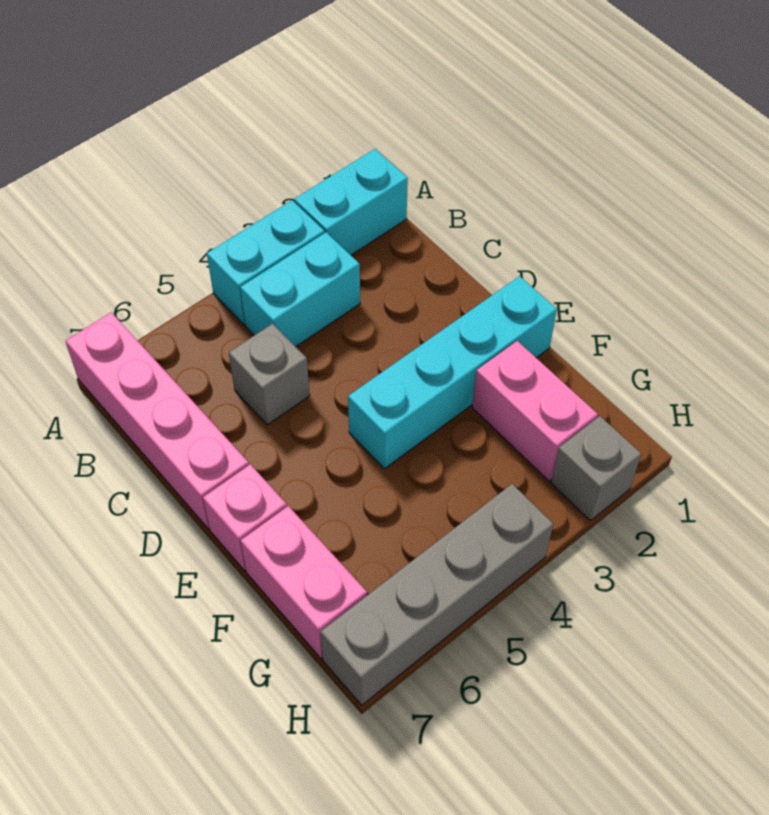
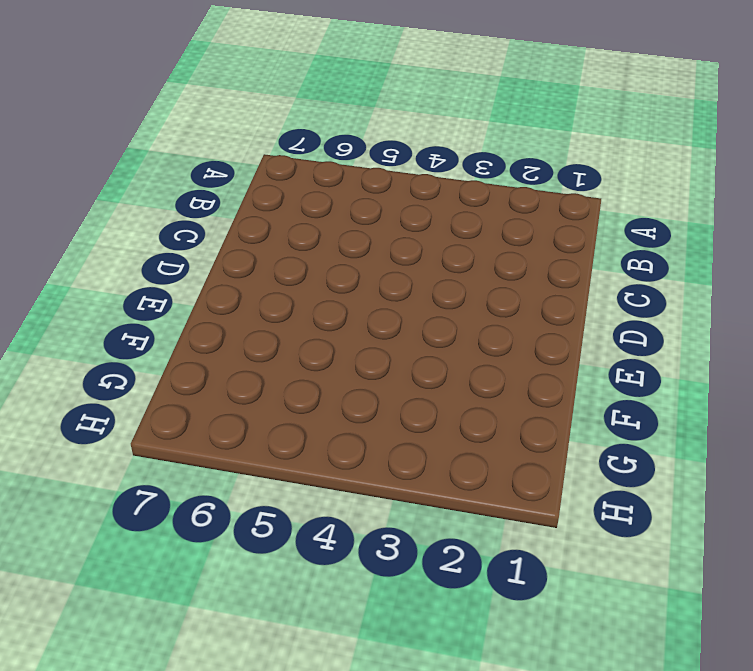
none -> cyan 1x2 brick [294,149,408,255]
none -> cyan 1x2 brick [207,200,325,325]

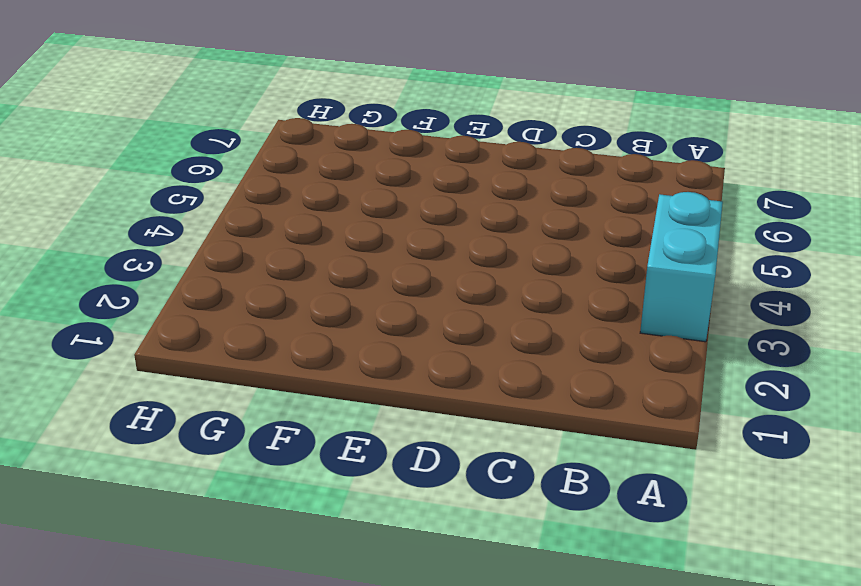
none -> cyan 1x2 brick [294,149,408,255]
none -> pink 1x4 brick [66,312,249,529]

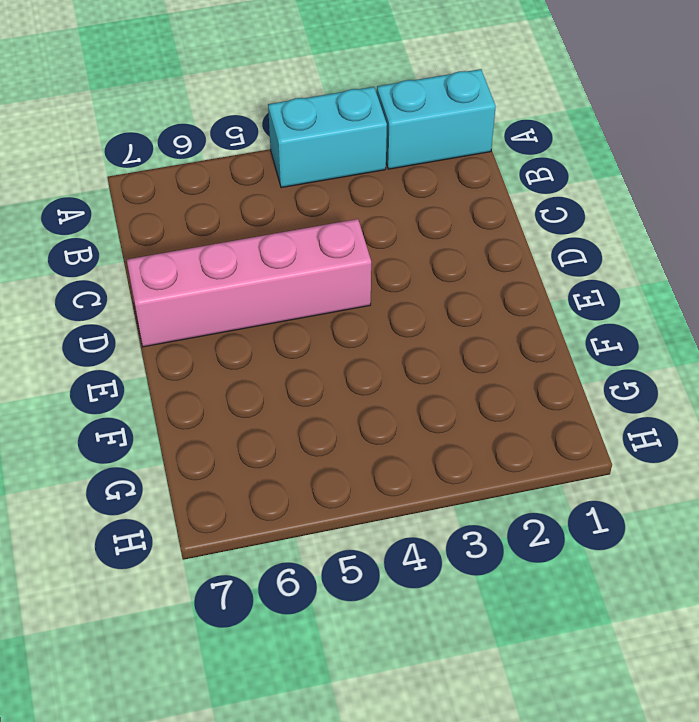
pink 1x4 brick [127,219,371,347] -> pink 1x4 brick turned to [66,312,249,529]
none -> cyan 1x2 brick [240,232,360,347]
none -> grey 1x1 brick [229,324,310,425]

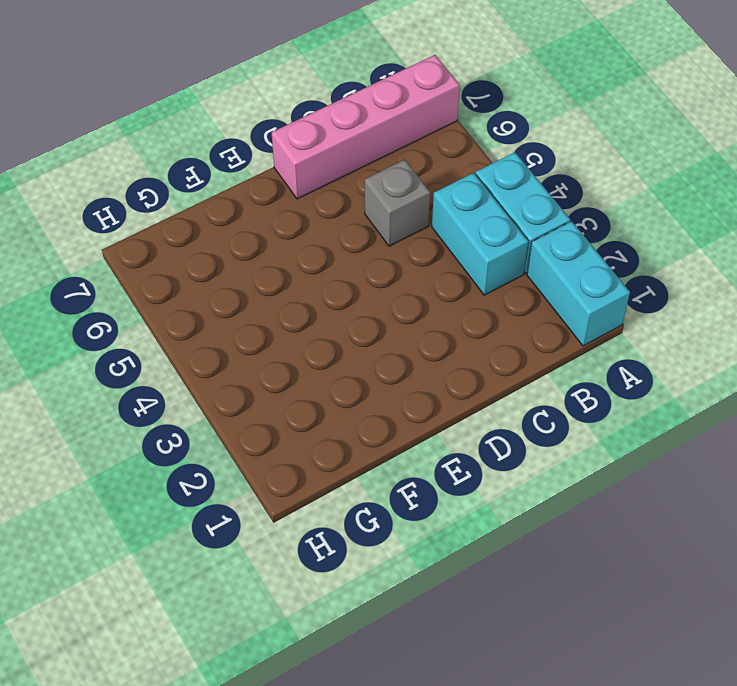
none -> cyan 1x4 brick [348,276,557,469]
none -> pink 1x1 brick [203,464,287,571]

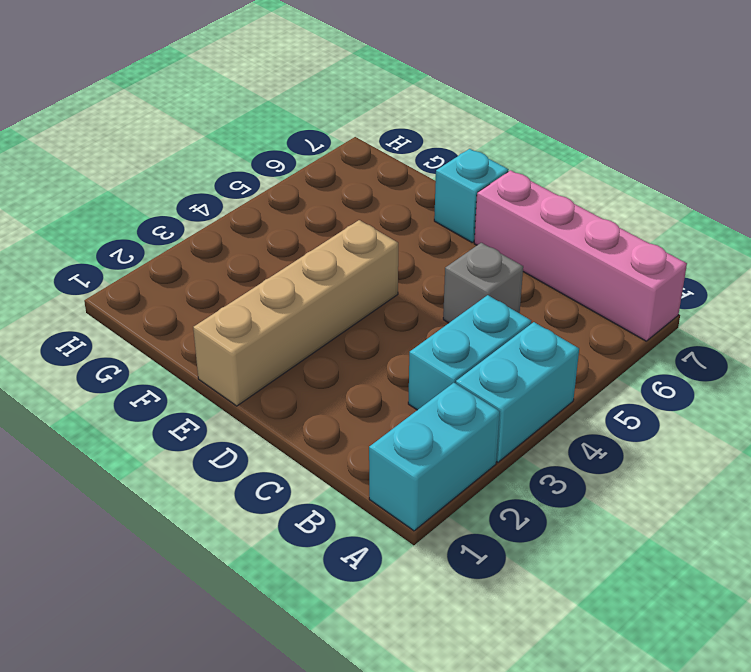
tan 1x4 brick [193,220,398,406] -> cyan 1x4 brick [348,276,557,469]
cyan 1x1 brick [434,149,509,242] -> pink 1x1 brick [203,464,287,571]
none -> pink 1x2 brick [472,341,598,481]
none -> pink 1x2 brick [241,506,367,659]

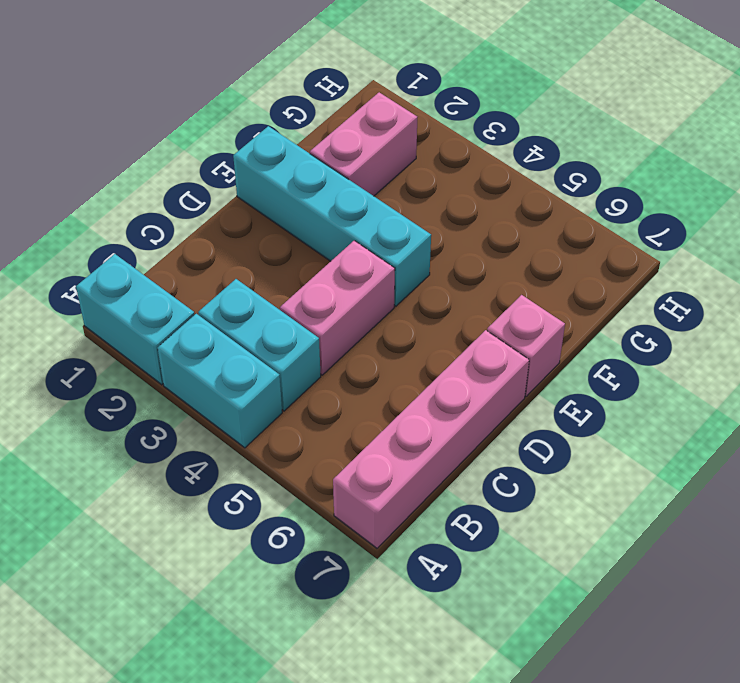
pink 1x2 brick [280,241,395,375] -> pink 1x2 brick moved to [241,506,367,659]
none -> grey 1x1 brick [229,324,310,425]
none -> grey 1x1 brick [551,416,641,521]

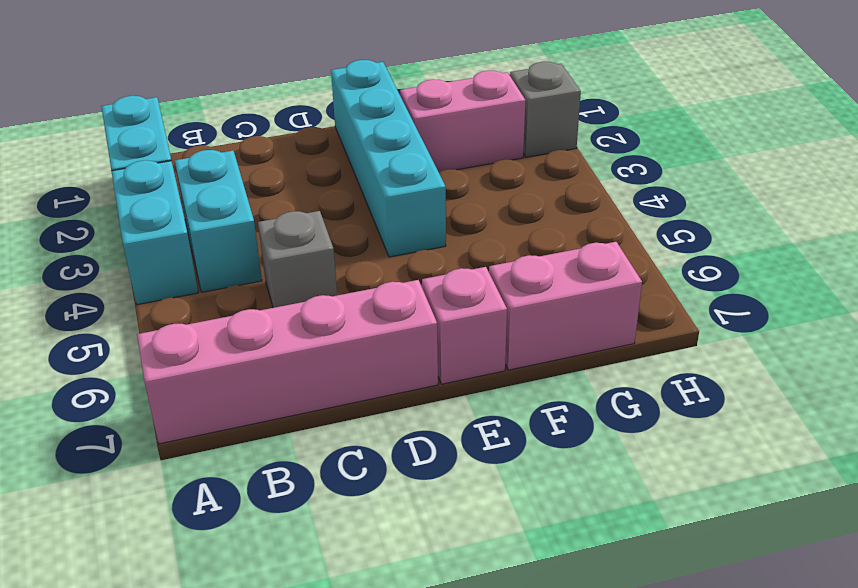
none -> grey 1x4 brick [321,484,553,705]

